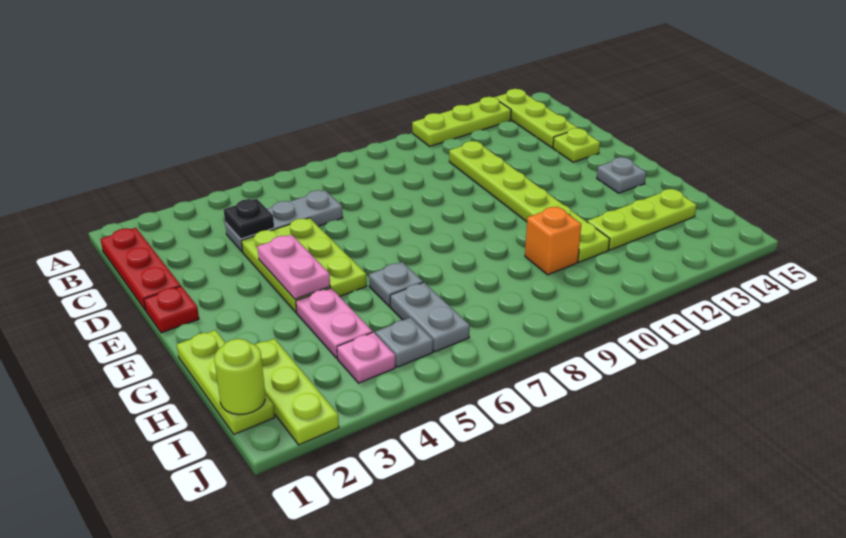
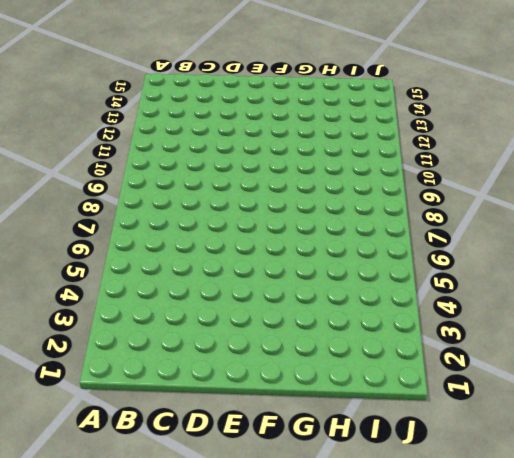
none -> lime 1x3 plate [412,97,511,146]
none -> lime 1x3 plate [495,89,578,148]
none -> red 1x3 plate [100,228,181,310]

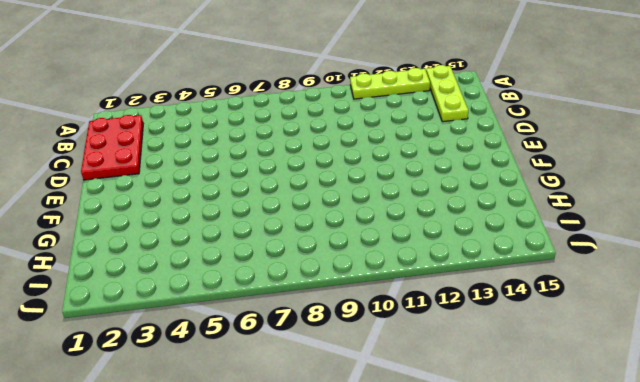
red 2x3 plate [81,115,143,180] -> red 1x3 plate [100,228,181,310]
none -> grey 1x3 plate [225,190,343,252]
none -> lime 1x6 plate [449,141,610,262]
none -> lime 2x3 plate [242,218,367,313]

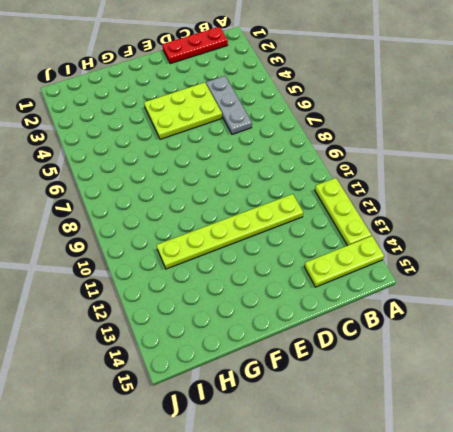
none -> lime 1x1 plate [553,128,600,162]
none -> red 1x1 plate [144,286,199,333]
none -> grey 1x1 plate [597,157,646,193]

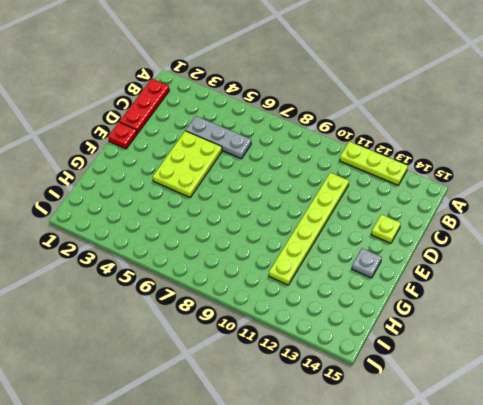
none -> lime 1x3 plate [495,89,578,148]
none -> lime 1x3 plate [177,330,275,434]
none -> pink 1x2 plate [296,288,372,358]

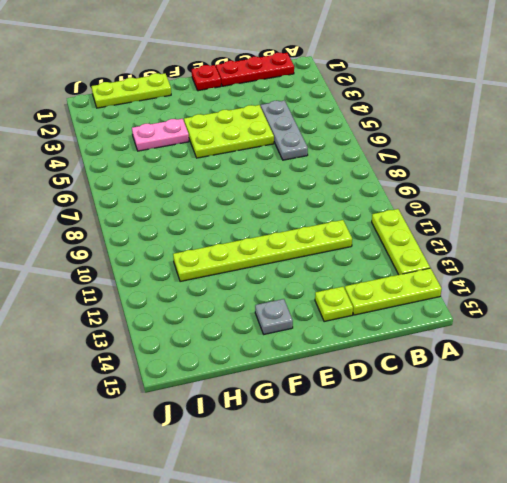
none -> grey 1x1 plate [369,262,423,307]
none -> lime 1x3 plate [255,339,339,445]
none -> grey 1x2 plate [390,282,470,352]

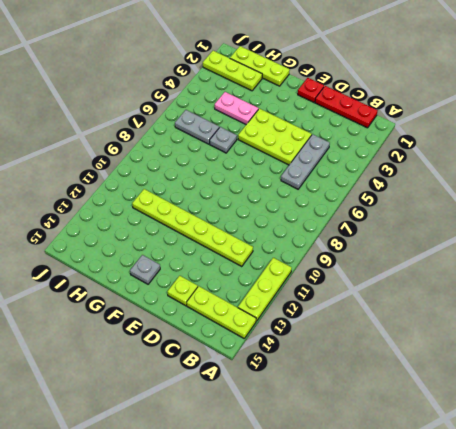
none -> orange 1x1 brick [525,206,581,275]
none -> lime 1x3 plate [587,189,697,250]
none -> pink 1x1 plate [337,332,395,383]

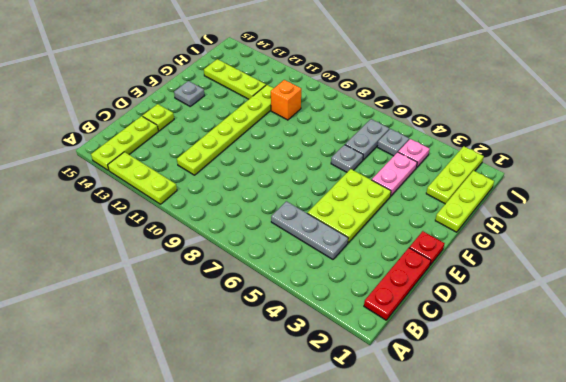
none -> black 1x1 plate [224,199,274,239]
none -> pink 1x2 plate [257,235,330,299]
none -> lime 1x1 round brick [214,339,265,415]

